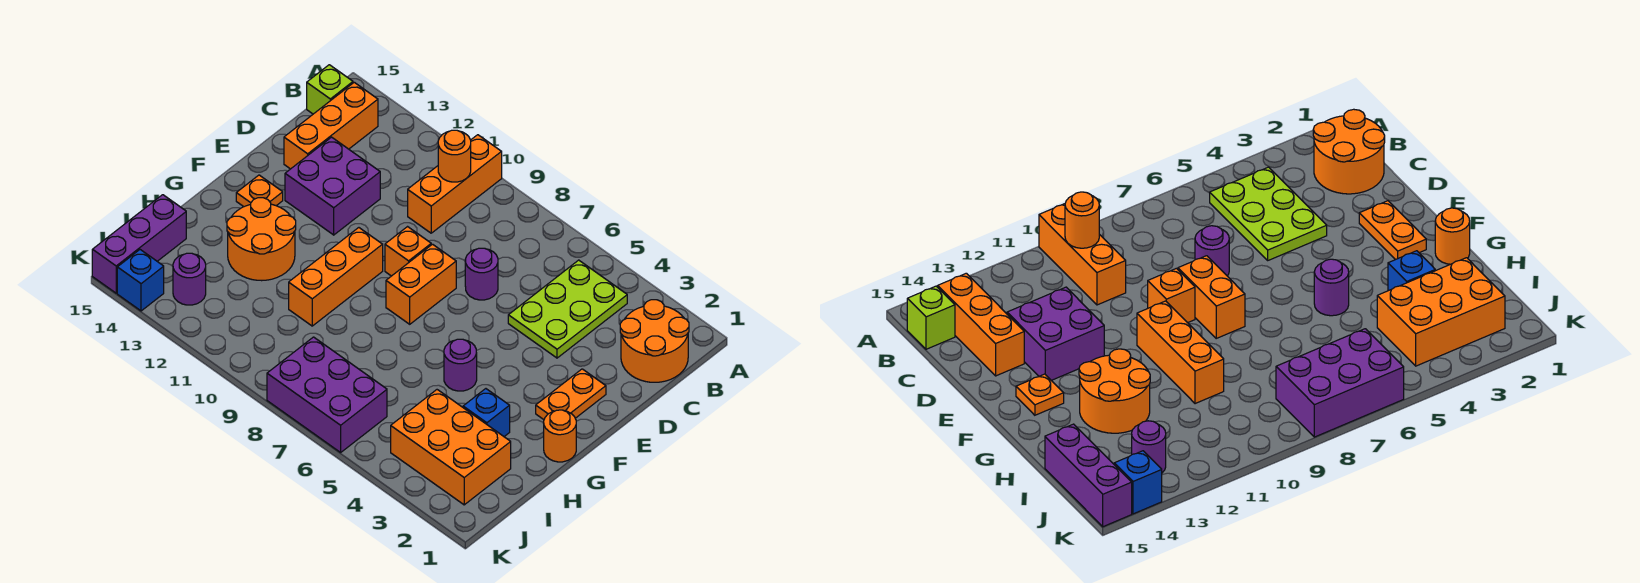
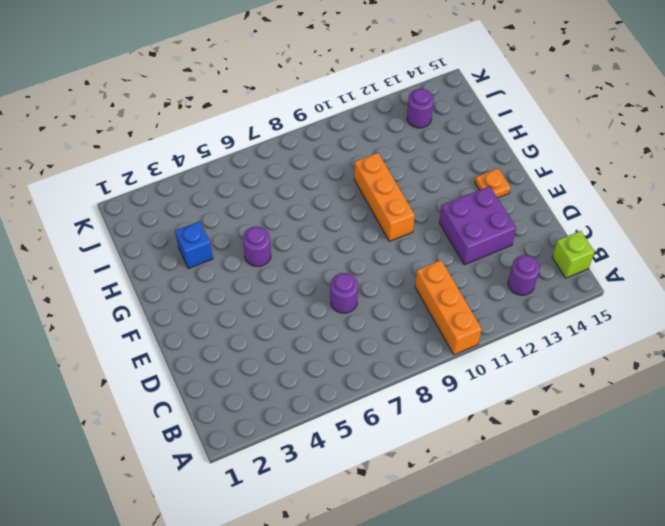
purple 1x1 round brick [508,255,540,295] -> none
none -> orange 2x2 round brick [620,300,689,382]
none -> lime 2x3 plate [508,260,627,358]
none -> orange 1x3 brick [284,82,378,169]

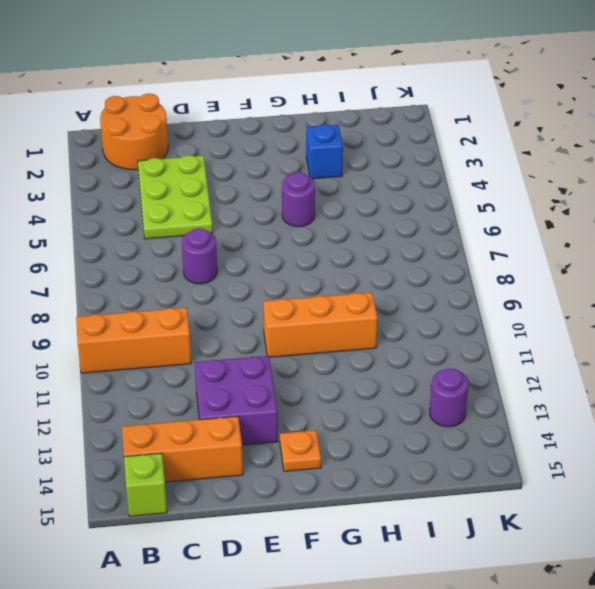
lime 2x3 plate [138,155,213,239] -> lime 2x3 plate turned to [508,260,627,358]
none -> orange 1x2 plate [536,369,606,420]
none -> orange 1x2 brick [386,244,456,324]
none -> orange 1x1 brick [385,227,431,276]

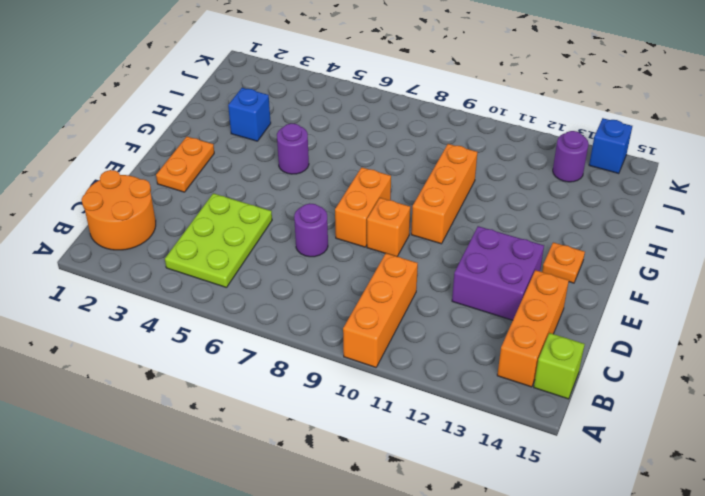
none -> orange 1x1 round brick [544,410,576,462]
none -> orange 2x2 round brick [227,198,296,281]
none -> orange 2x3 brick [391,390,511,505]

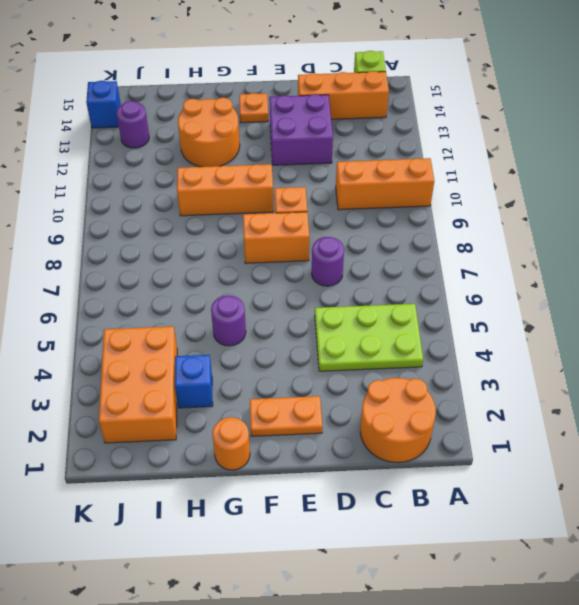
none -> purple 1x3 brick [92,195,186,293]
none -> purple 2x3 brick [267,337,387,452]
none -> orange 1x1 round brick [438,130,471,182]

